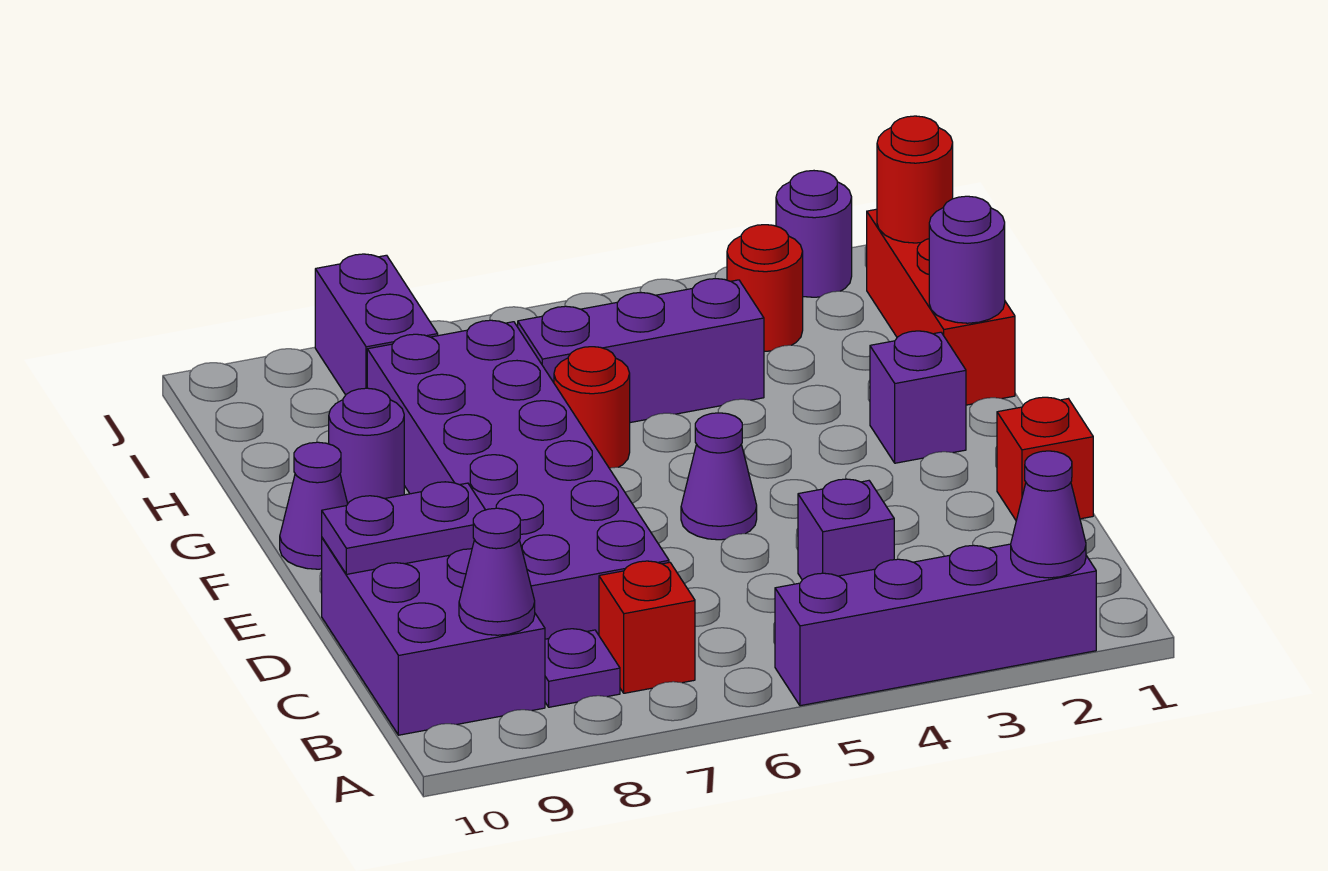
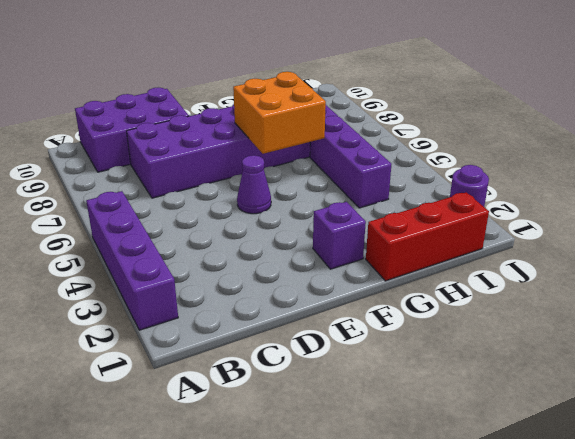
orange 2x2 brick [233,72,326,154] -> none
none -> red 1x1 brick [599,561,695,693]
none -> purple 1x1 plate [545,629,620,707]
none -> purple 1x1 brick [798,479,894,580]

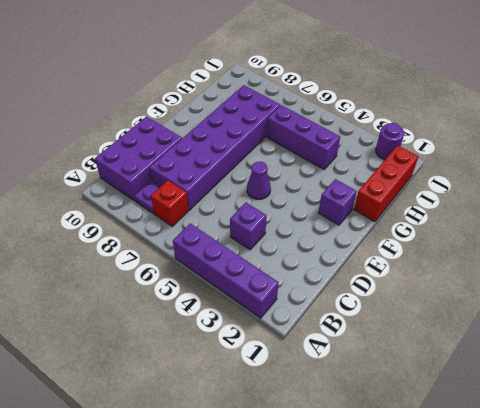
none -> red 1x1 brick [997,397,1093,520]
none -> purple 1x1 cone [280,442,348,569]
none -> red 1x1 round brick [554,347,630,468]

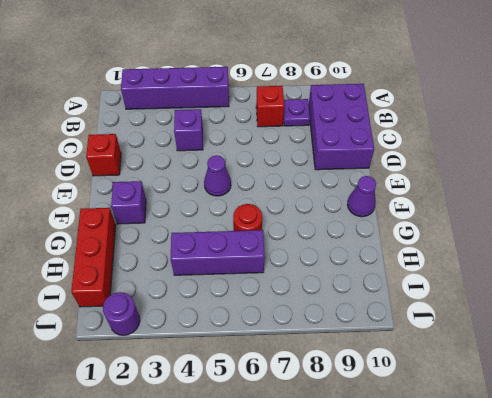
none -> purple 2x6 brick [367,320,669,639]
none -> purple 1x1 round brick [329,388,404,503]
none -> red 1x1 round brick [727,225,803,351]

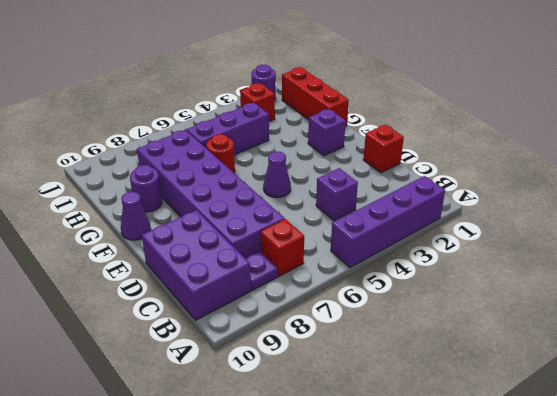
red 1x1 brick [240,83,275,122] -> red 1x1 round brick [727,225,803,351]
none -> purple 1x2 brick [315,254,438,395]
none -> purple 1x1 cone [1011,451,1086,578]
none -> purple 1x1 cone [459,508,535,635]

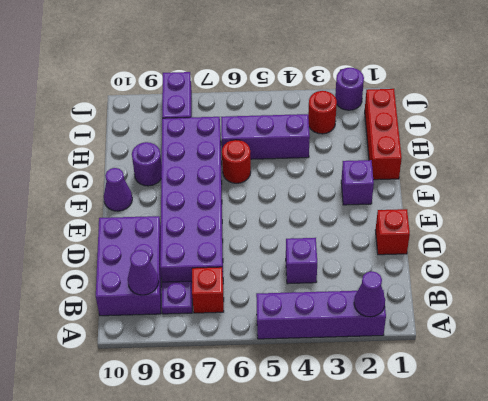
none -> purple 1x1 cone [681,413,757,540]
none -> purple 1x2 plate [322,482,485,574]
none -> purple 1x1 round brick [929,196,1005,323]

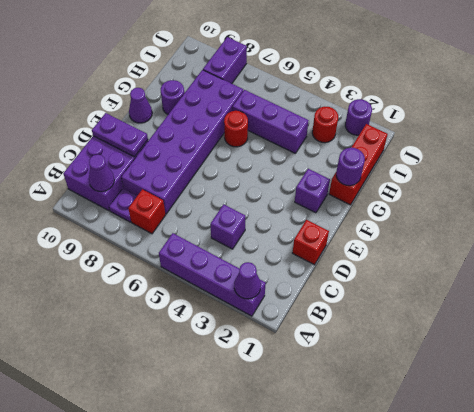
none -> purple 1x1 cone [681,413,757,540]
none -> red 1x1 round brick [877,116,953,243]

